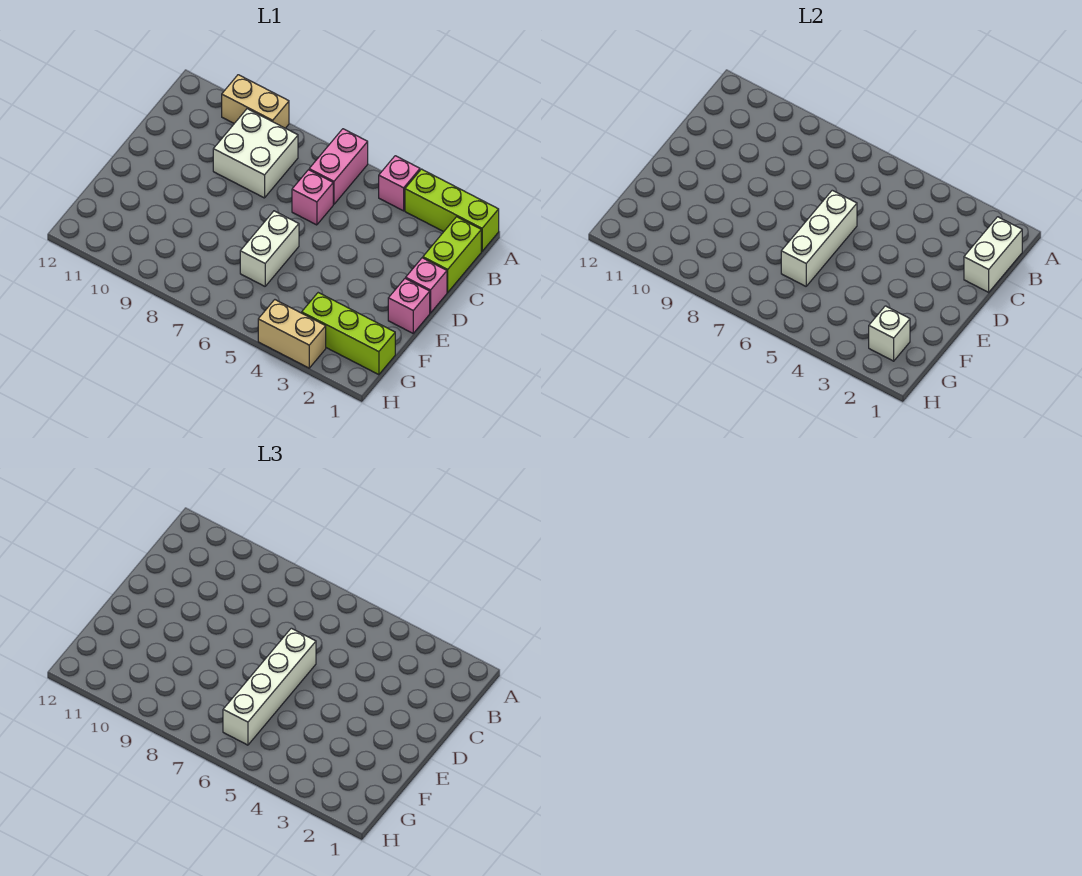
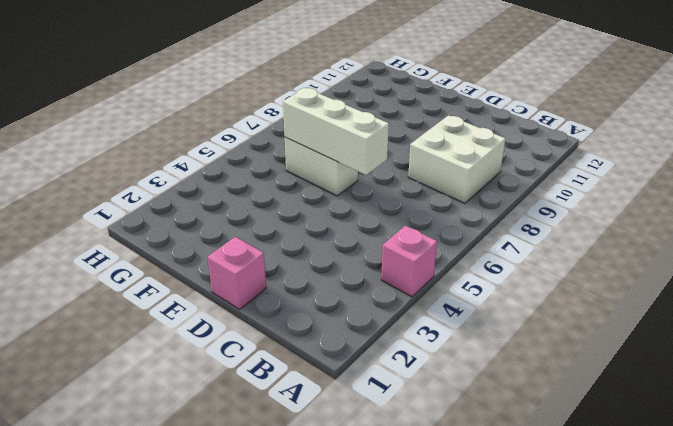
none -> lime 1x3 brick [405,169,499,251]
none -> pink 1x2 brick [309,129,368,204]
none -> tan 1x2 brick [222,75,289,128]

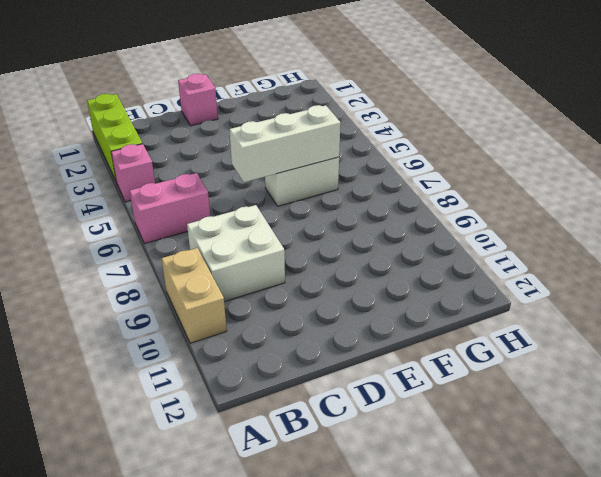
none -> lime 1x2 brick [423,217,481,292]
none -> pink 1x1 brick [292,170,333,225]
none -> pink 1x1 brick [388,278,430,333]

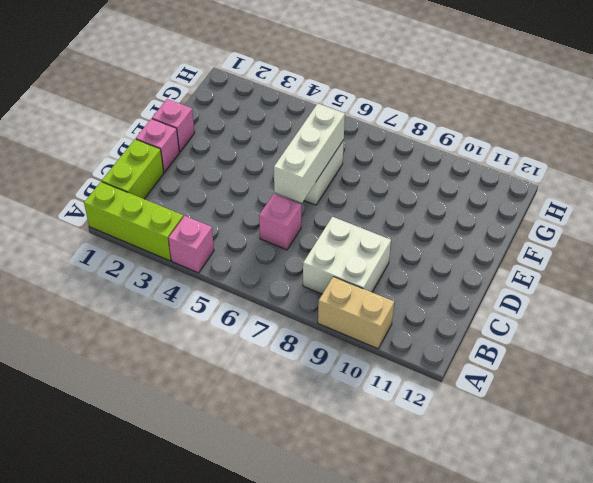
none -> pink 1x2 brick [309,129,368,204]
none -> lime 1x3 brick [302,293,395,375]
none -> tan 1x2 brick [258,300,326,368]

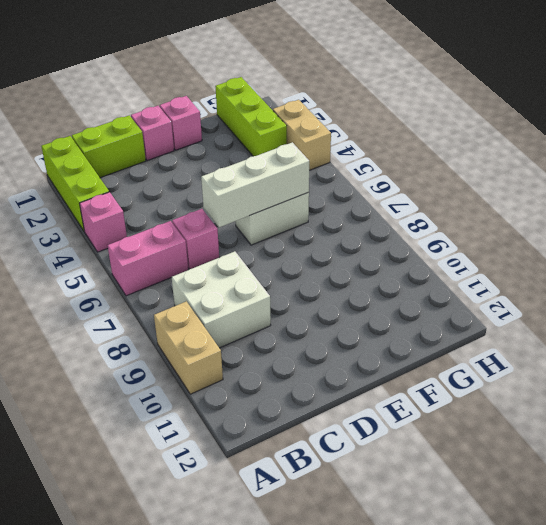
none -> white 1x2 brick [964,217,1022,292]
none -> white 1x1 brick [869,306,910,361]
none -> white 1x4 brick [223,628,316,745]

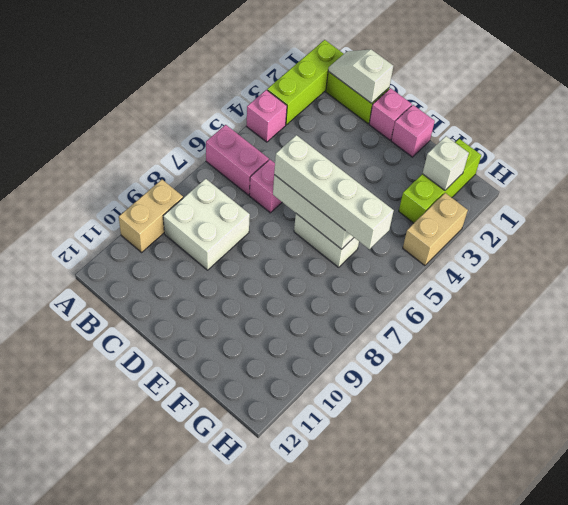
white 1x2 slope [328,49,393,103] -> white 1x2 brick [964,217,1022,292]

